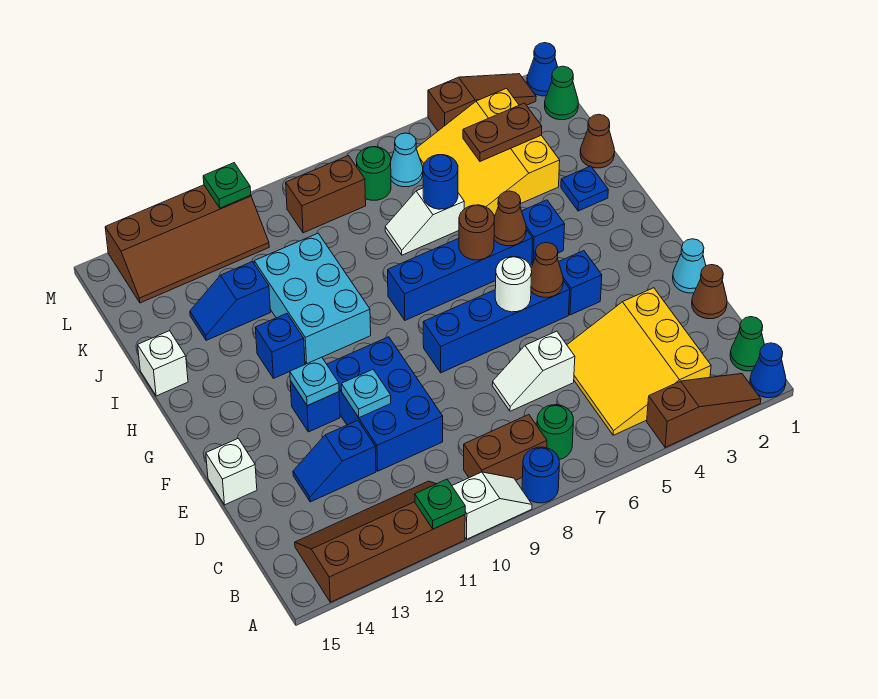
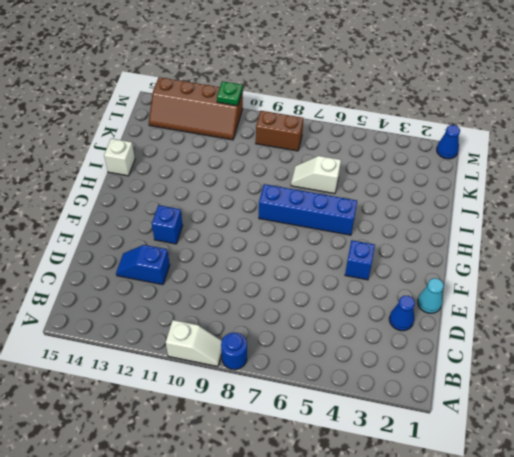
blue 1x1 cone [389,296,415,331] -> blue 1x1 cone moved to [750,343,786,398]
none -> brown 1x3 slope [647,374,761,447]
none -> brown 2x4 slope [295,481,465,602]
none -> green 1x1 cone [730,317,764,371]
none -> yellow 3x3 slope [567,288,711,435]

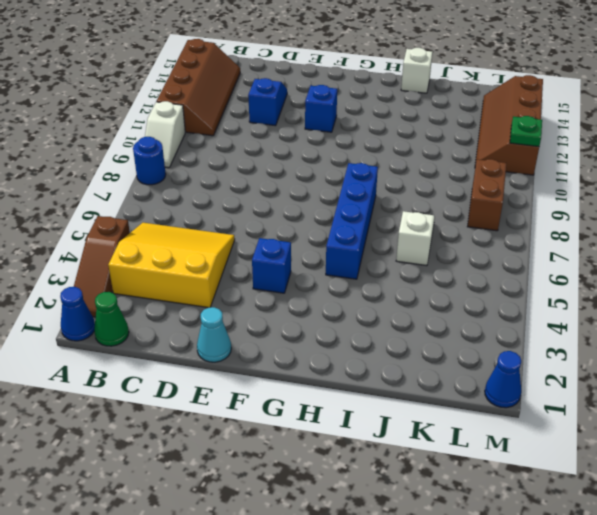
none -> green 1x1 round brick [537,405,573,460]
none -> brown 1x2 brick [464,415,547,480]
none -> brown 1x1 cone [692,265,727,319]
none -> white 1x2 slope [492,331,575,411]

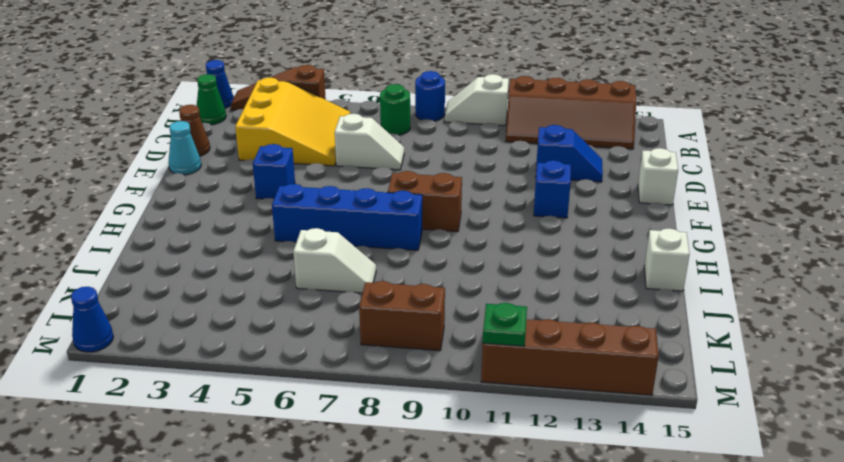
brown 1x2 brick [388,171,462,232] -> brown 1x2 brick moved to [464,415,547,480]
none -> blue 2x3 brick [327,337,443,471]
none -> blue 1x4 brick [423,281,570,373]
none -> blue 1x1 brick [522,200,565,263]
none -> cyan 2x3 brick [254,233,371,364]

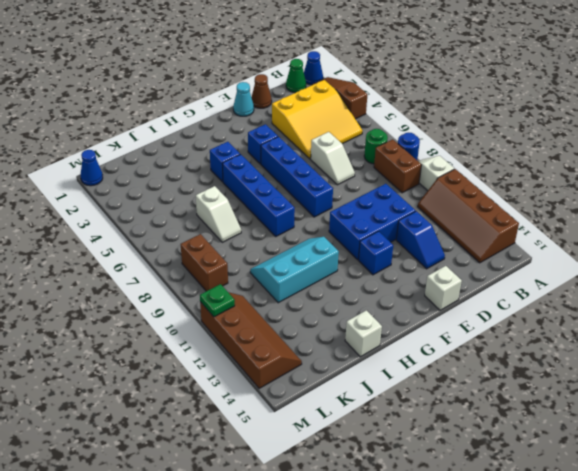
cyan 2x3 slope [250,237,339,303] -> cyan 2x3 brick [254,233,371,364]
none -> blue 1x1 brick [255,313,305,378]
none -> blue 1x1 plate [561,166,608,211]
none -> brown 1x1 cone [580,114,614,168]
none -> yellow 3x3 slope [416,88,560,215]

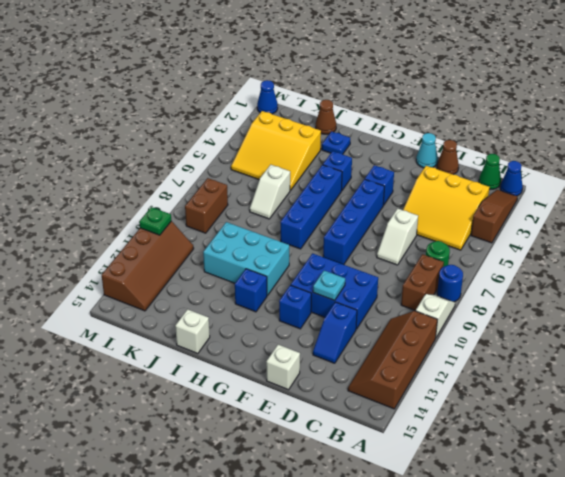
none -> blue 1x2 slope [190,262,271,340]
none -> green 1x1 cone [545,66,578,120]
none -> cyan 1x1 cone [391,133,423,187]
none -> green 1x1 round brick [356,147,391,200]

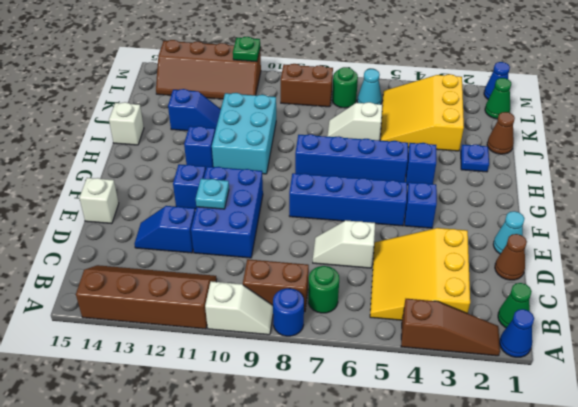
blue 1x2 slope [168,89,221,131] -> blue 1x2 slope turned to [190,262,271,340]
none -> brown 1x3 slope [428,74,536,131]
none -> green 1x1 plate [415,479,465,529]
none -> brown 1x1 cone [531,242,563,297]
none -> white 1x1 round brick [495,257,532,312]

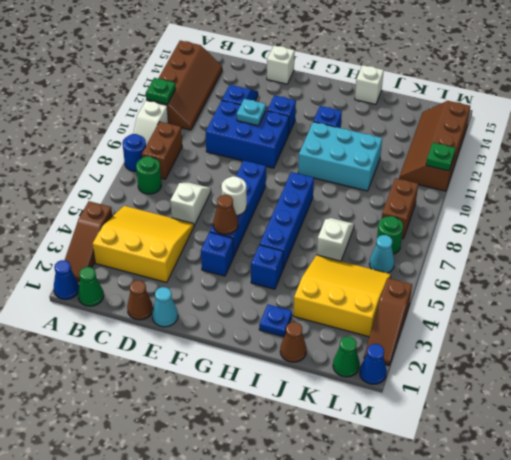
none -> blue 1x2 slope [190,262,271,340]
none -> cyan 1x1 plate [290,357,339,406]
none -> brown 1x1 cone [494,191,526,246]
none -> brown 1x1 round brick [459,205,494,260]

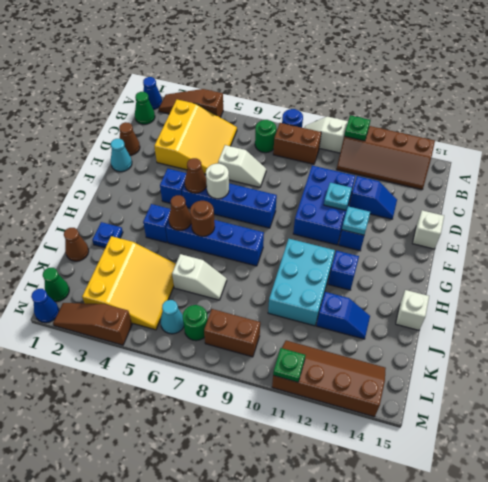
none -> blue 1x1 round brick [423,155,458,209]
none -> brown 1x2 plate [463,103,542,161]

